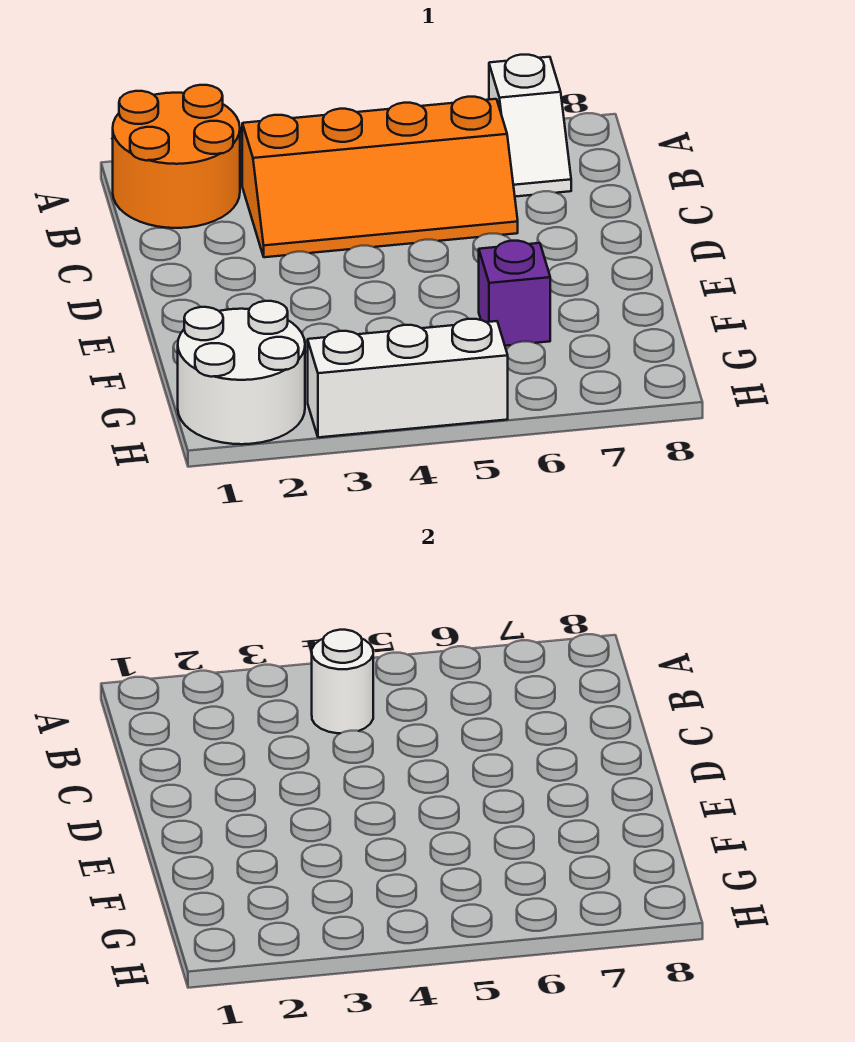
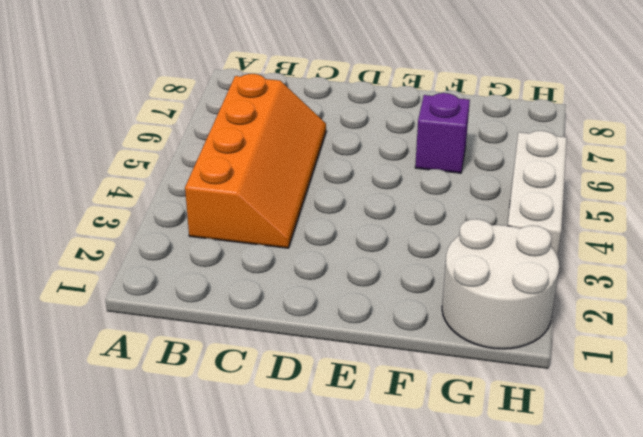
none -> orange 2x2 round brick [113,85,240,228]
none -> white 1x2 slope [489,55,571,197]

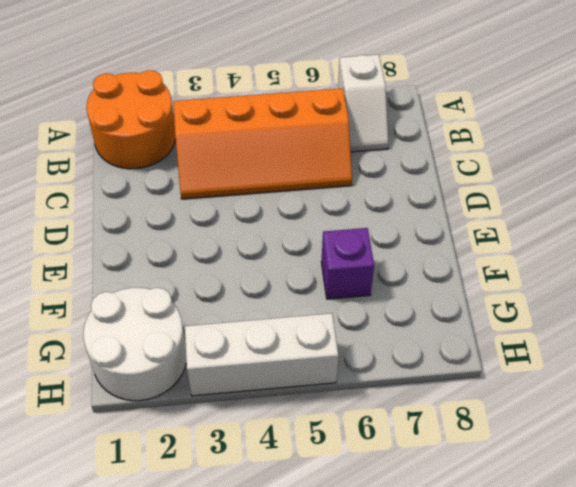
none -> white 1x1 round brick [312,630,373,733]

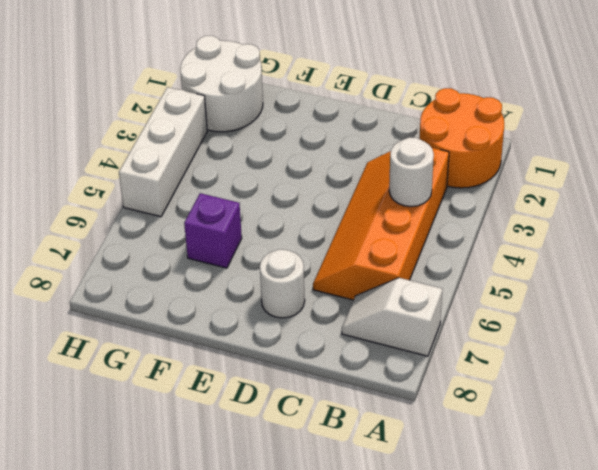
white 1x1 round brick [260,249,305,318] -> none

